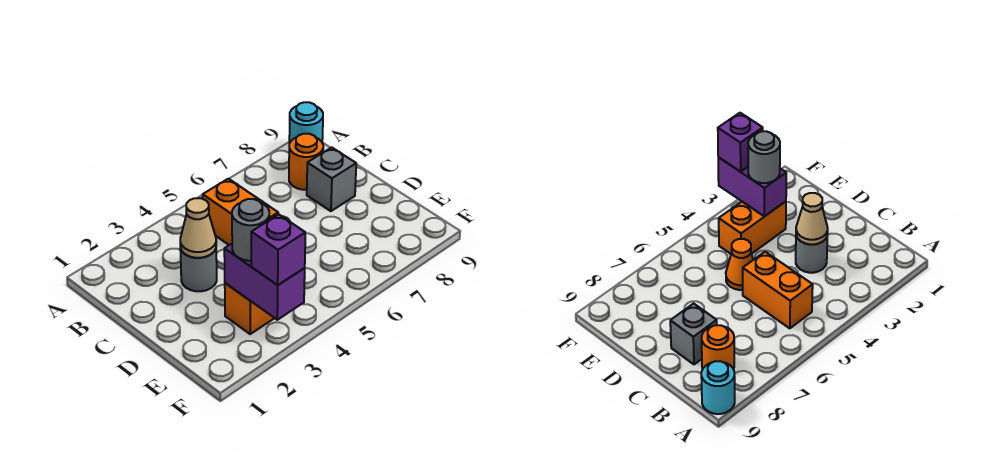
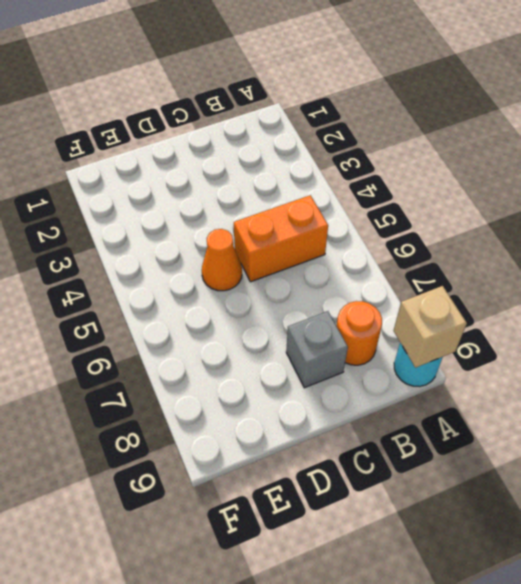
tan 1x1 brick [394,286,467,368] -> none
none -> grey 1x1 round brick [180,248,217,291]
none -> orange 1x2 brick [225,283,274,334]

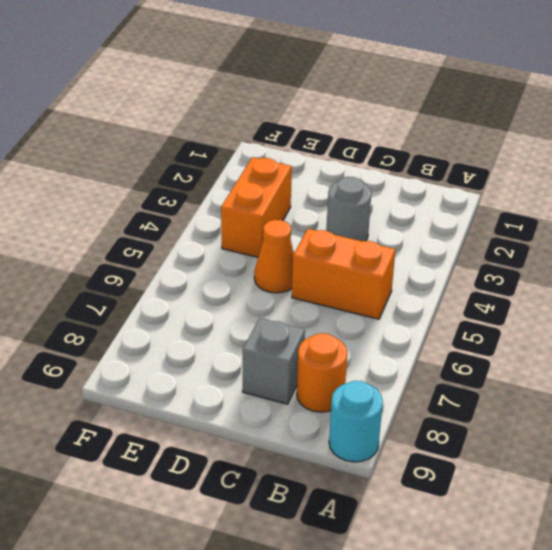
none -> tan 1x1 cone [180,198,216,258]
none -> purple 1x2 brick [224,244,305,320]

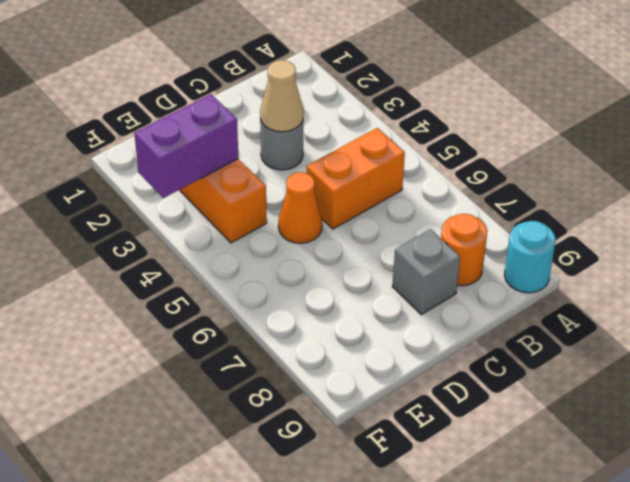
none -> grey 1x1 round brick [232,199,269,261]
none -> purple 1x1 brick [251,214,305,285]

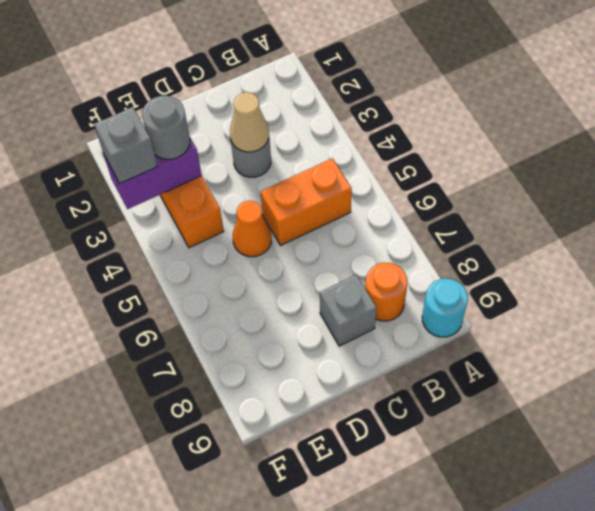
grey 1x1 brick [94,107,157,184] -> purple 1x1 brick [251,214,305,285]

